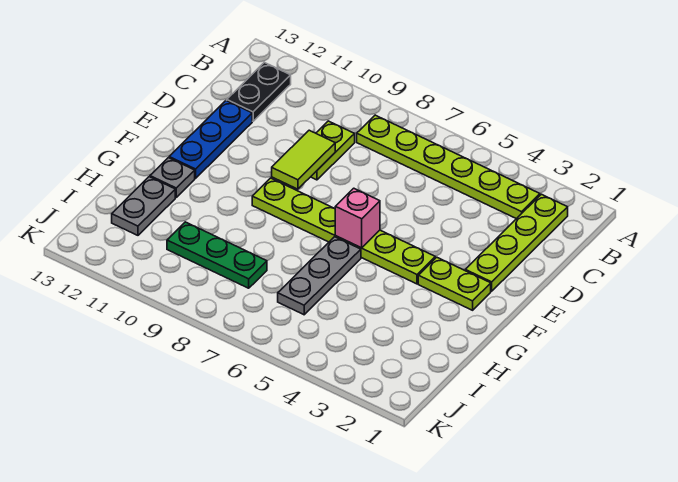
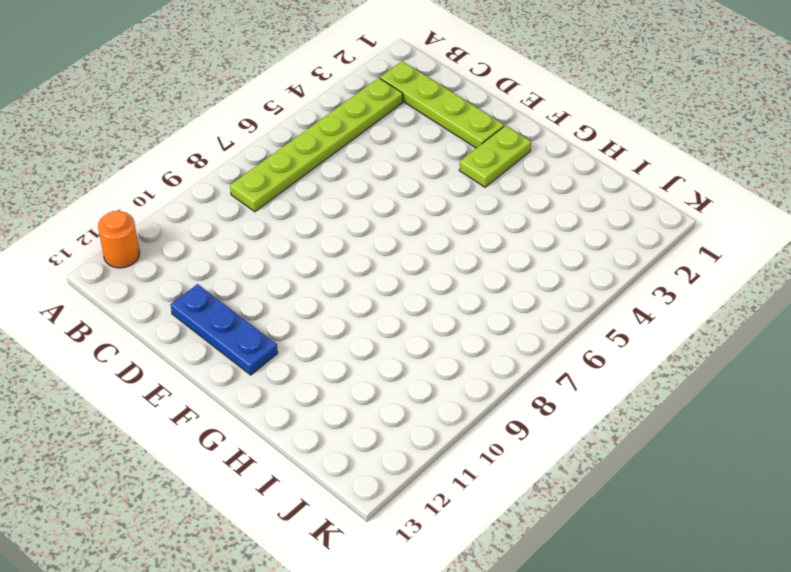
orange 1x1 round brick [98,211,139,268] -> none
none -> black 1x2 plate [227,62,291,121]
none -> lime 1x2 plate [311,121,355,180]
none -> lime 1x6 plate [252,178,435,284]

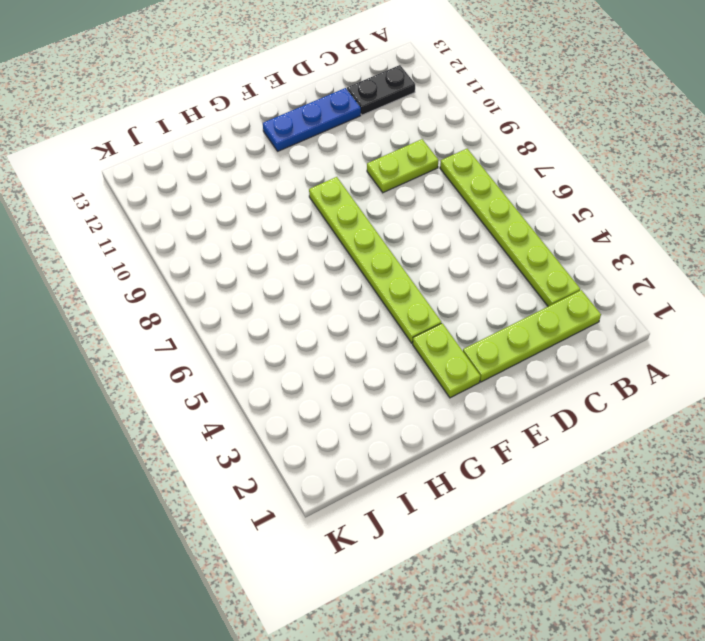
none -> grey 1x3 plate [278,237,361,315]
none -> grey 1x1 plate [150,158,195,197]
none -> grey 1x2 plate [112,177,175,235]

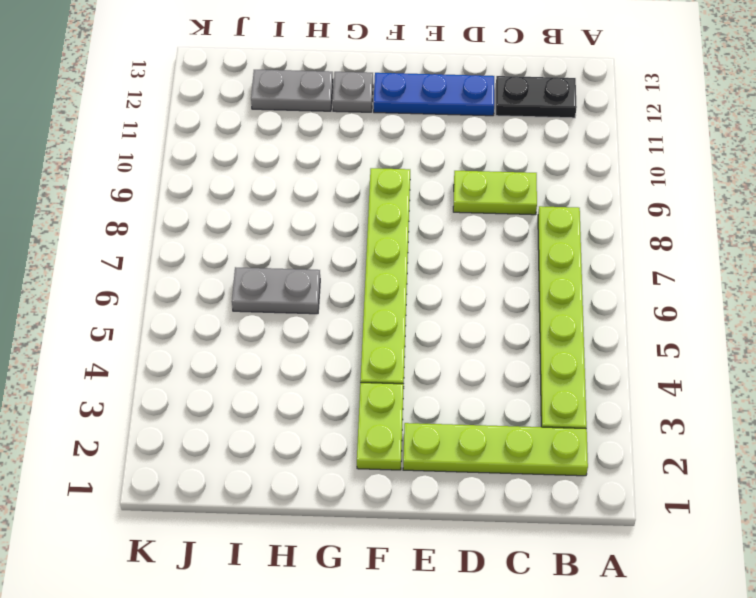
grey 1x2 plate [232,267,320,314] -> grey 1x3 plate [278,237,361,315]
none -> green 1x3 plate [167,222,267,288]
none -> lime 1x2 tile [272,130,335,189]
none -> pink 1x1 brick [335,188,380,248]

